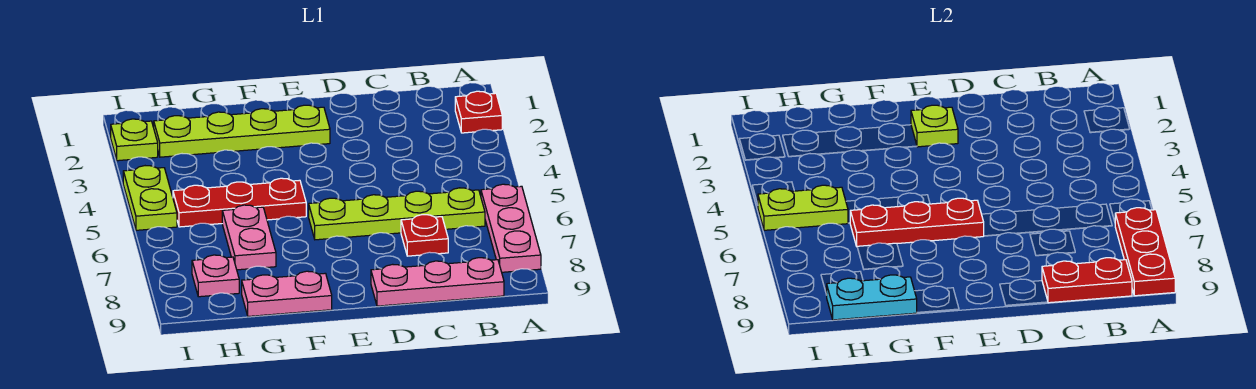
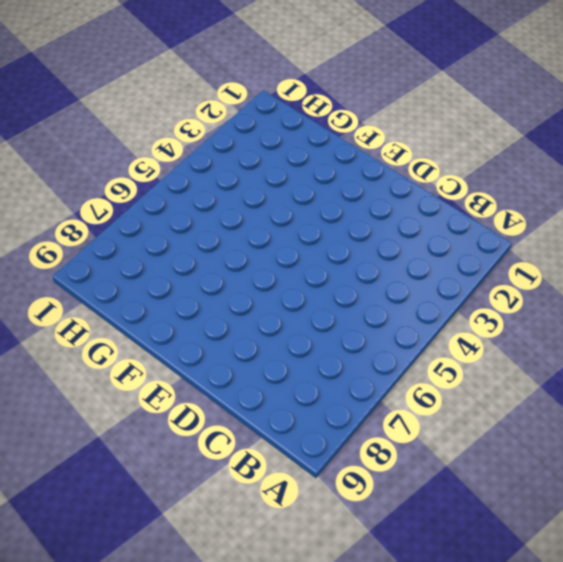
none -> red 1x1 plate [455,91,502,133]
none -> pink 1x3 plate [481,184,541,272]
none -> lime 1x4 plate [309,188,485,240]

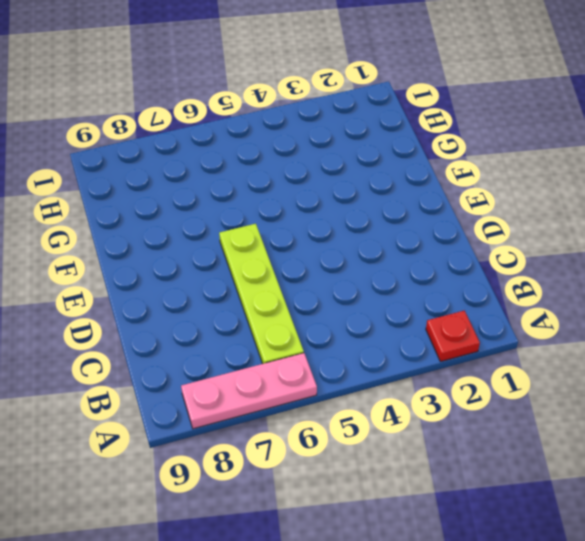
none -> pink 1x3 plate [371,258,504,306]
none -> red 1x1 plate [401,215,448,256]
none -> lime 1x4 plate [154,105,330,157]

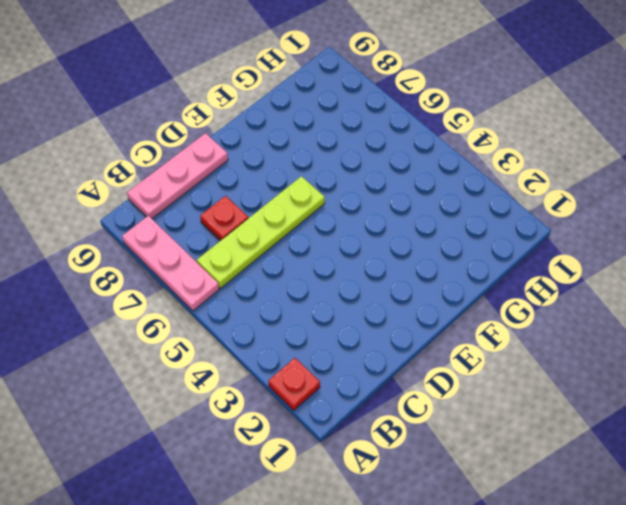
none -> lime 1x4 plate [154,105,330,157]
none -> red 1x3 plate [173,178,306,227]
none -> pink 1x2 plate [242,271,332,316]

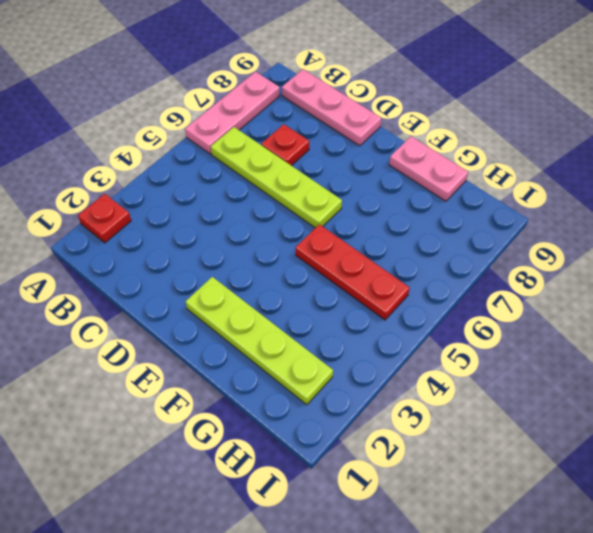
none -> pink 1x2 plate [222,205,276,270]
none -> pink 1x1 plate [192,255,239,297]
none -> lime 1x1 plate [111,119,158,161]

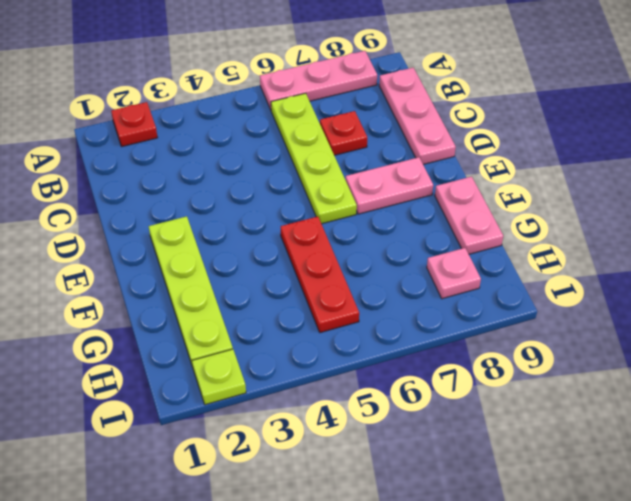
pink 1x2 plate [345,157,433,214] -> pink 1x2 plate moved to [222,205,276,270]
none -> lime 1x2 plate [123,166,177,230]
none -> red 1x3 plate [1115,208,1175,296]
none -> red 1x2 plate [1042,258,1132,303]

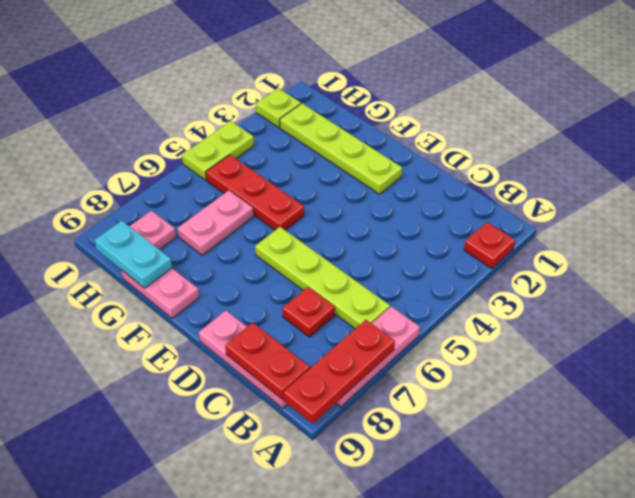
none -> lime 1x1 plate [911,105,958,147]
none -> red 1x3 plate [850,198,984,246]
none -> lime 1x2 plate [758,185,848,230]

